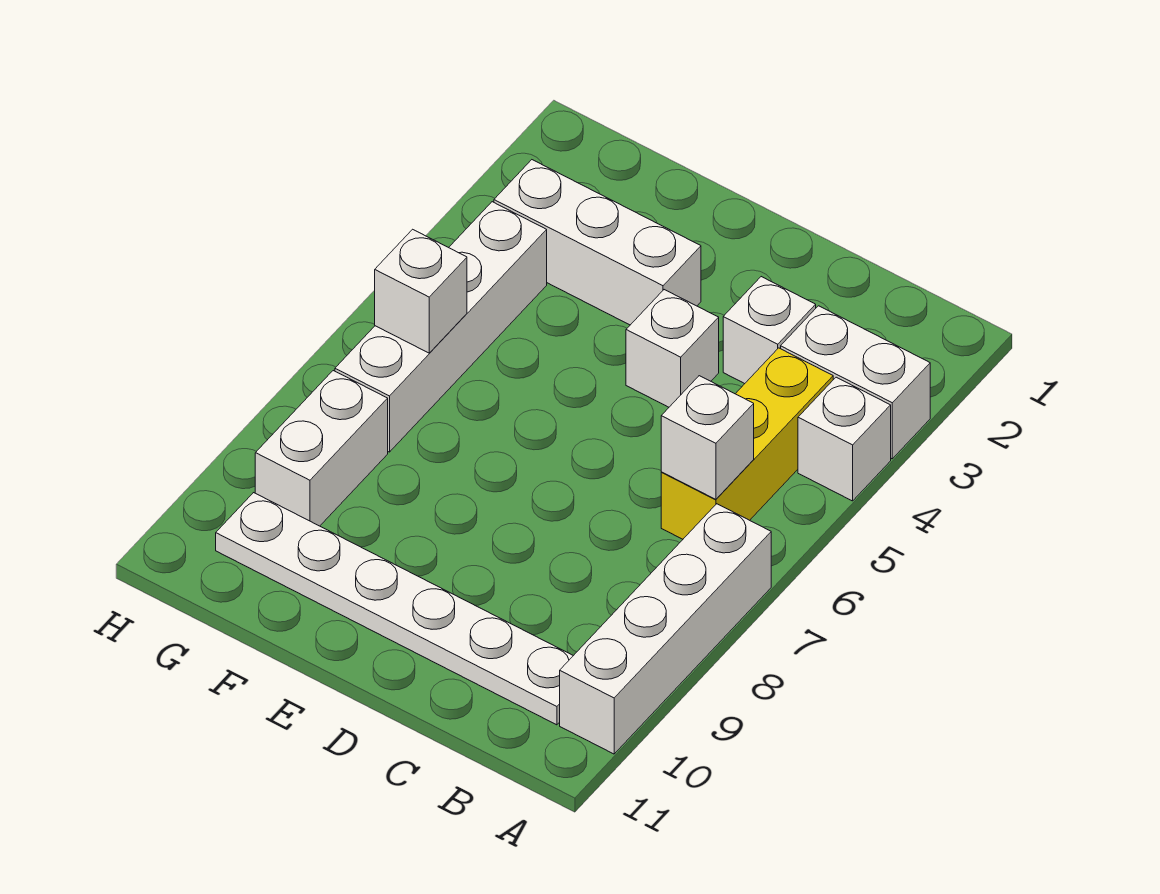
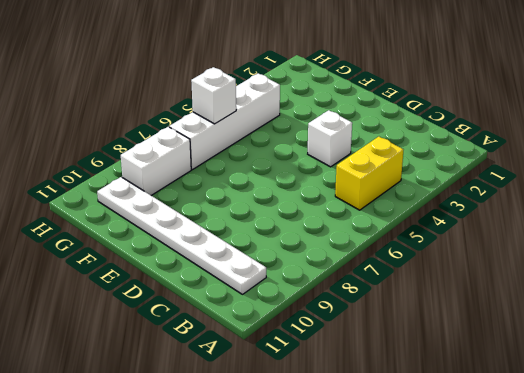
yellow 1x2 brick [335,137,403,210] -> yellow 1x3 brick [661,348,833,539]
none -> white 1x2 brick [781,306,930,459]
none -> white 1x1 brick [798,377,891,501]
none -> white 1x4 brick [560,504,771,754]

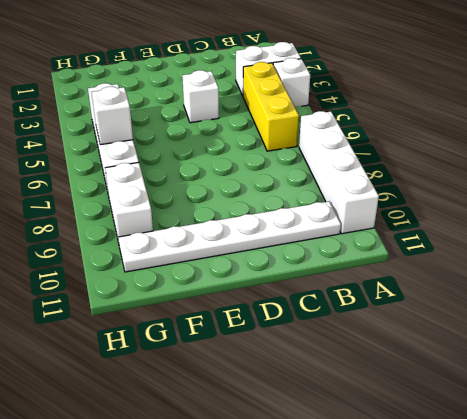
none -> white 1x1 brick [723,277,816,384]
none -> white 1x3 brick [494,160,701,325]
none -> white 1x1 brick [661,376,754,499]

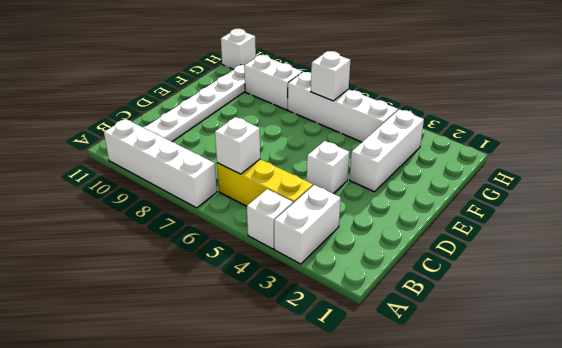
white 1x1 brick [221,29,256,69] -> white 1x1 brick moved to [723,277,816,384]

